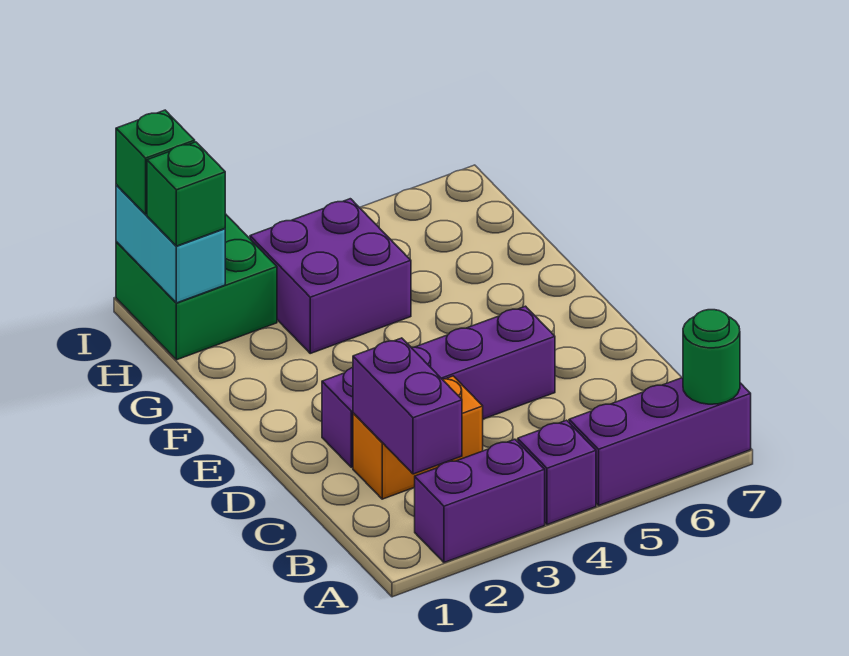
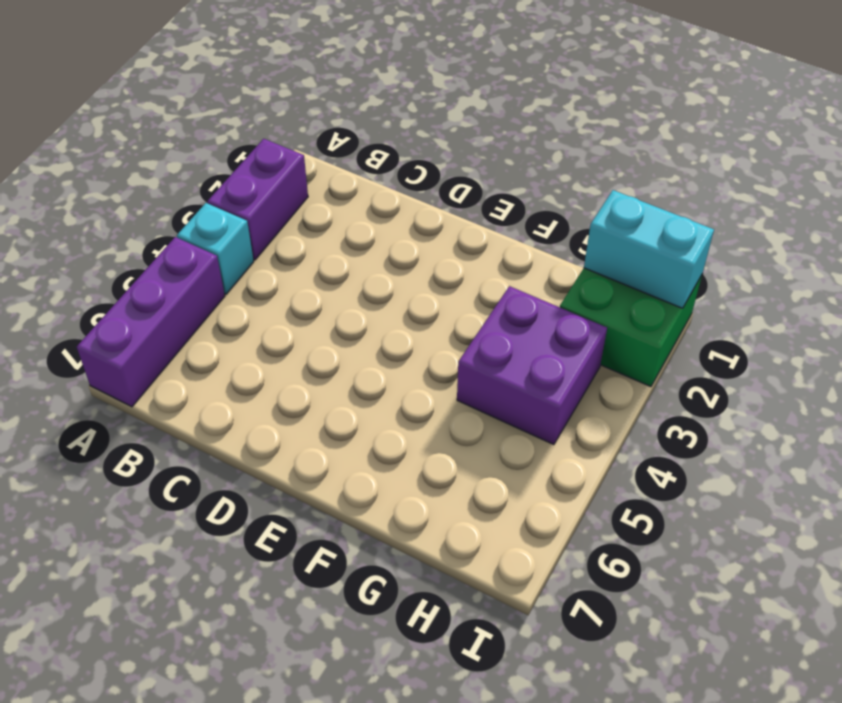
cyan 1x1 brick [177,203,254,294] -> purple 1x1 brick [518,420,596,525]
none -> orange 1x2 brick [353,376,483,499]
none -> purple 1x4 brick [322,306,555,467]
none -> green 1x1 round brick [683,310,740,404]

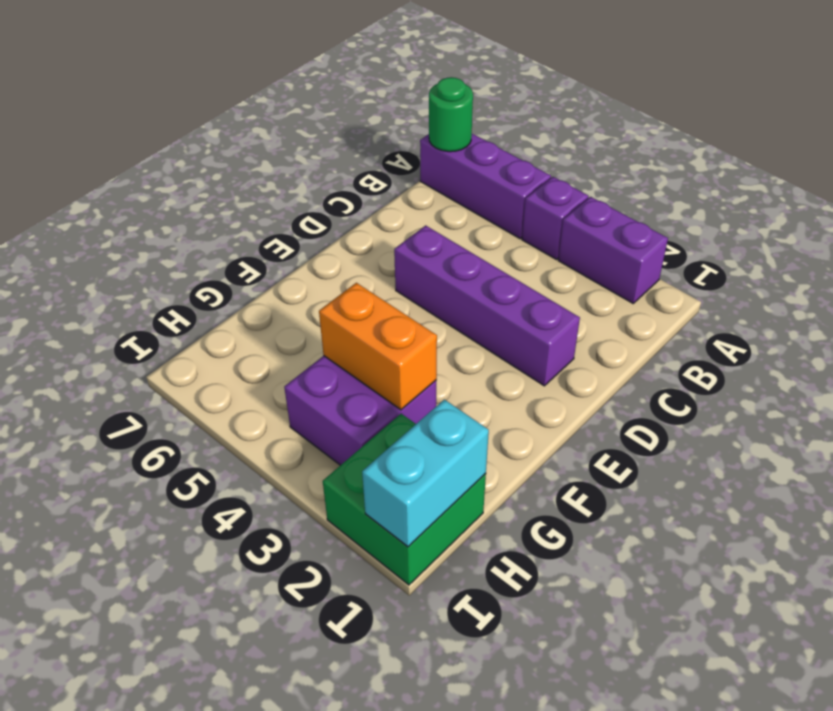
orange 1x2 brick [319,283,437,410] -> orange 1x2 brick moved to [353,376,483,499]
none -> purple 1x2 brick [353,338,462,474]
none -> green 1x1 brick [147,142,225,246]
none -> green 1x1 brick [116,110,195,214]

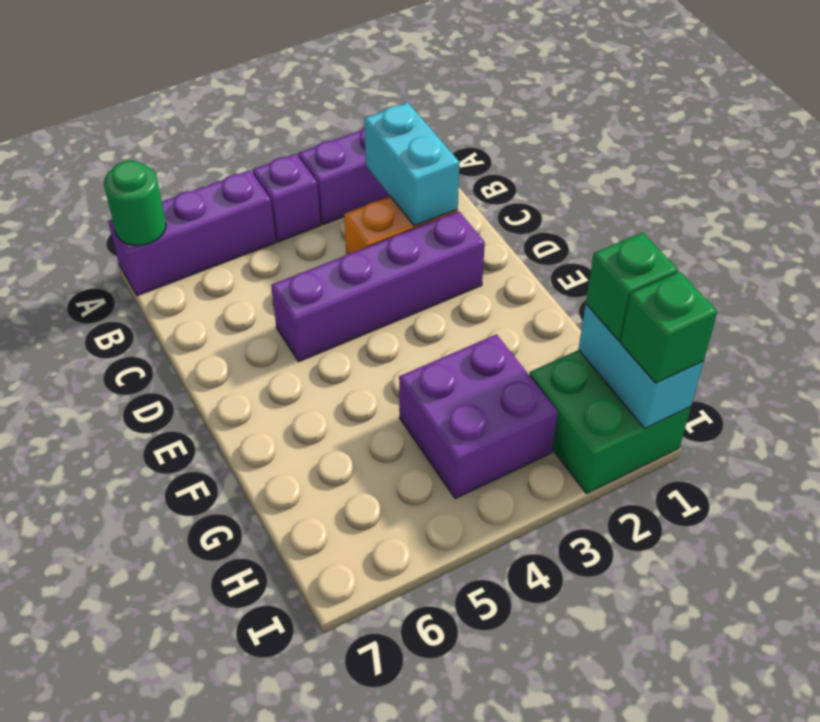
cyan 1x2 brick [364,103,460,226] -> purple 1x2 brick [353,338,462,474]

